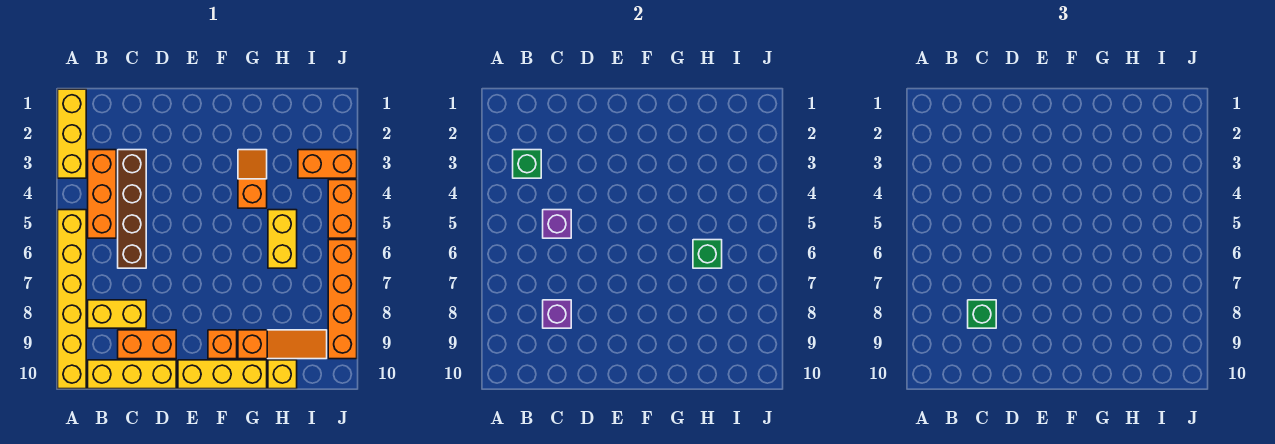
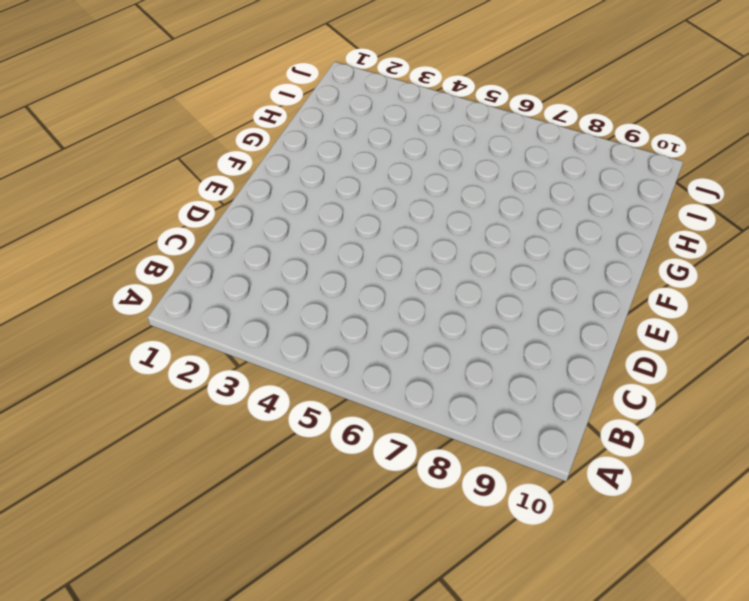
none -> yellow 1x3 brick [58,89,86,178]
none -> yellow 1x6 brick [58,210,86,389]
none -> orange 1x3 brick [88,150,116,238]

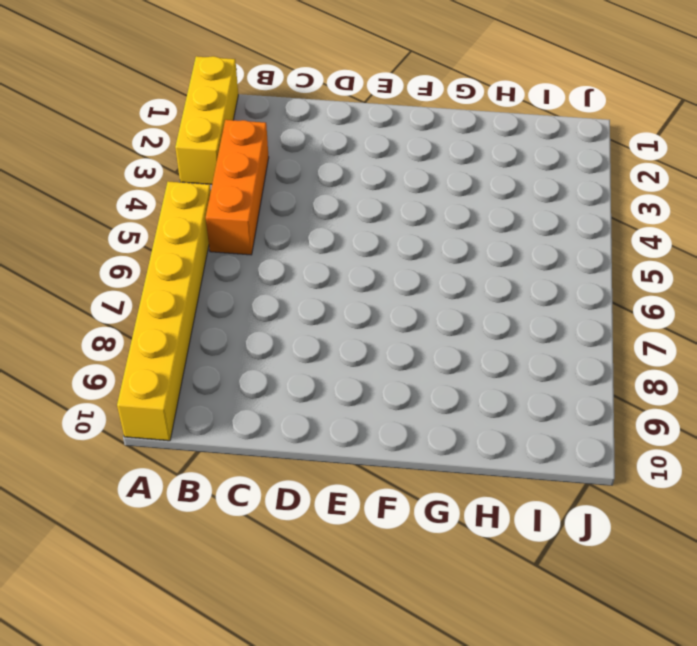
none -> yellow 1x2 brick [88,300,146,328]
none -> yellow 1x3 brick [88,360,176,389]
none -> brown 1x4 brick [118,150,146,268]

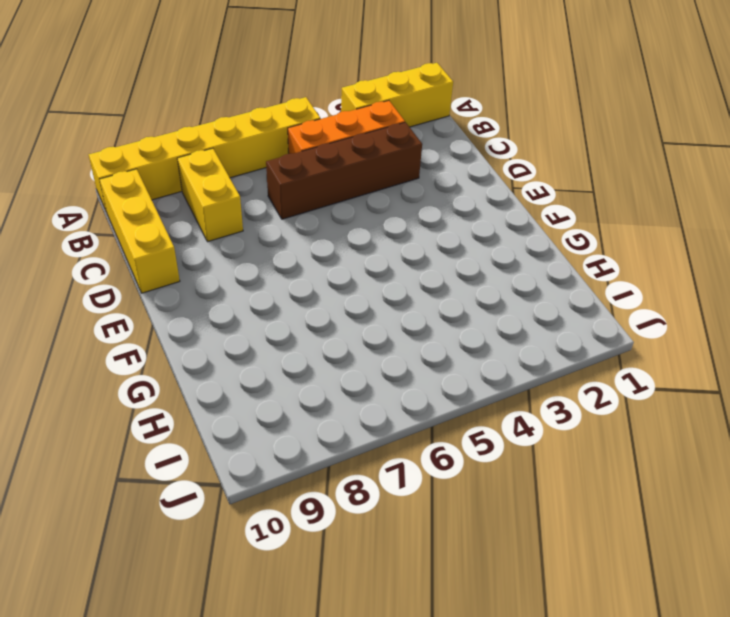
none -> orange 1x2 brick [118,330,176,359]
none -> yellow 1x3 brick [178,360,267,389]
none -> orange 1x1 brick [208,330,237,359]

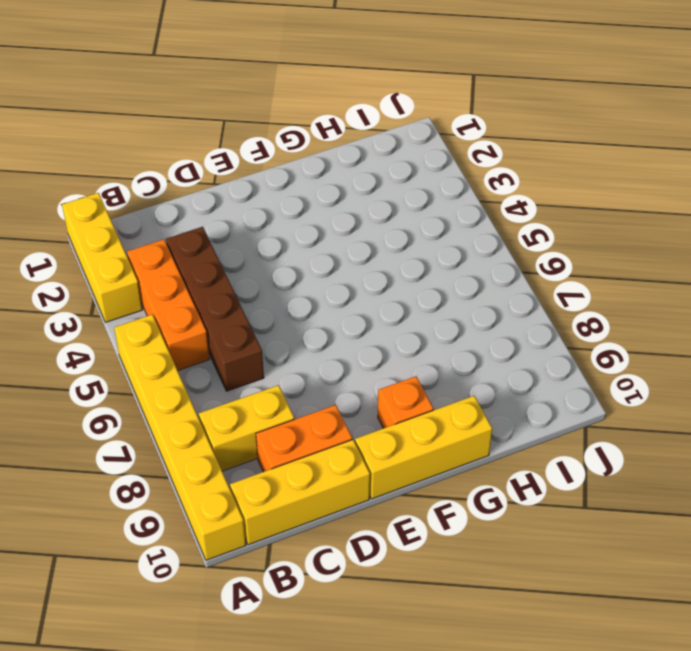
none -> orange 1x2 slope [238,150,267,208]
none -> orange 1x3 slope [238,330,327,359]
none -> yellow 1x2 brick [268,210,297,268]

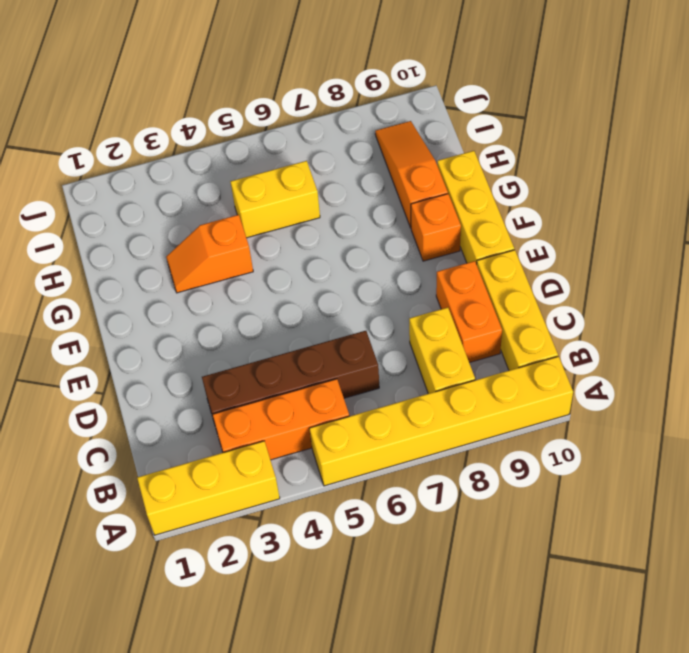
none -> yellow 1x1 brick [268,360,297,389]
none -> orange 1x2 brick [298,150,357,178]
none -> orange 1x2 brick [328,180,357,238]

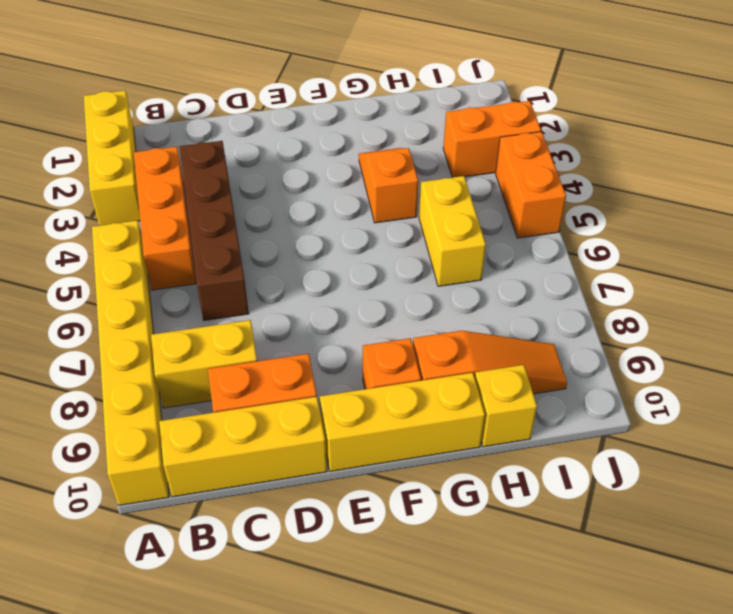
none -> orange 1x4 brick [328,240,357,359]
none -> green 1x1 brick [513,150,541,178]
none -> purple 1x1 brick [543,210,571,238]

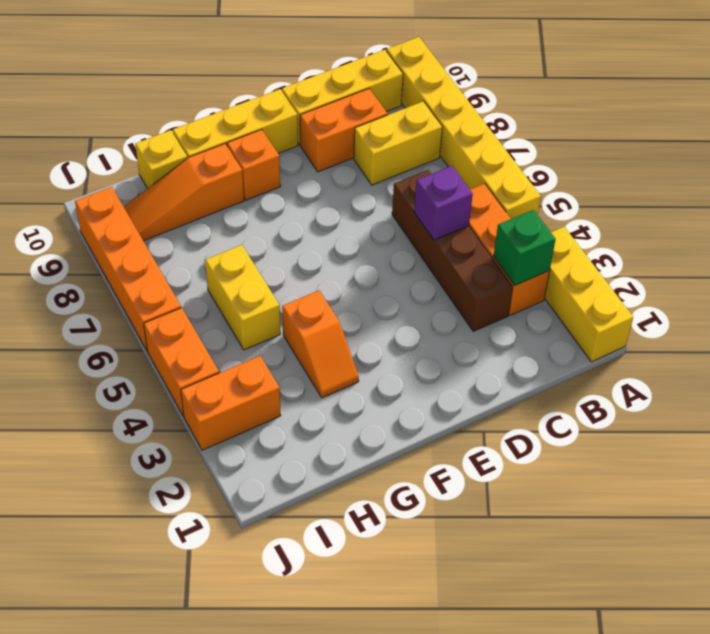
none -> purple 1x1 brick [543,300,571,328]
none -> green 1x1 brick [693,240,722,268]
none -> green 1x1 brick [968,300,996,328]

